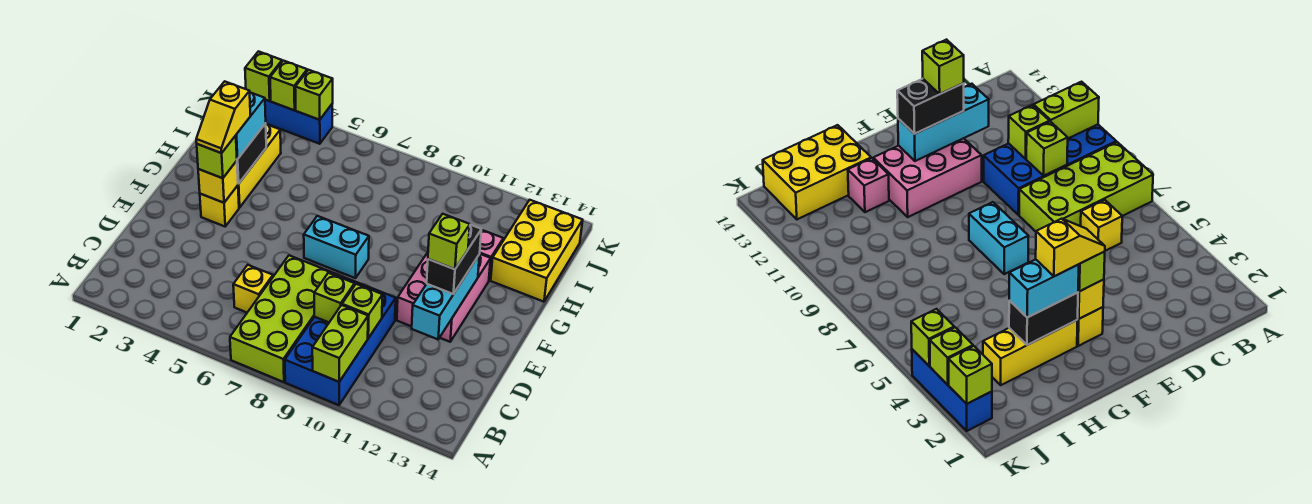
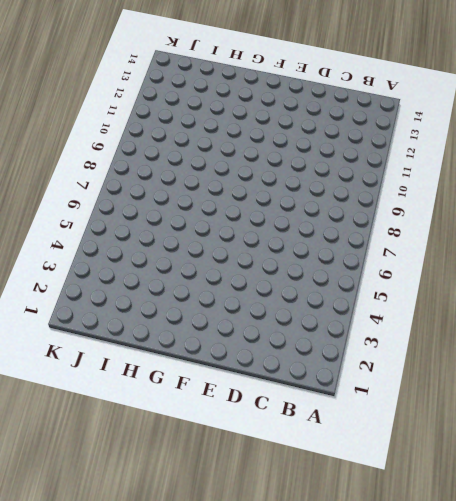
none -> lime 2x4 brick [230,255,341,382]
none -> blue 2x4 brick [285,277,396,405]
none -> yellow 1x1 brick [233,265,273,312]

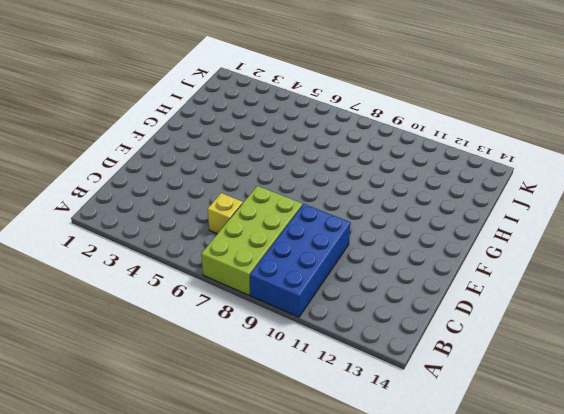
none -> pink 2x3 brick [397,252,491,342]
none -> yellow 1x1 brick [200,185,239,226]
none -> cyan 1x2 brick [304,216,369,278]

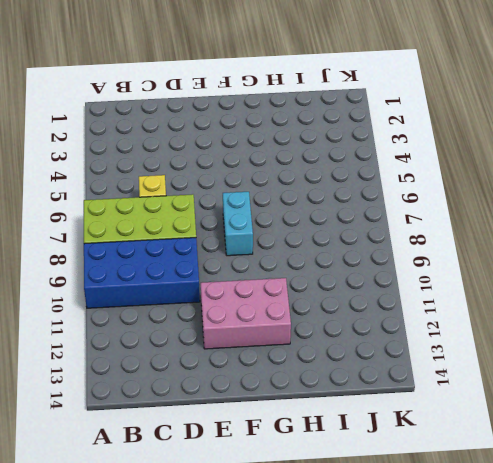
none -> yellow 1x1 brick [200,185,239,226]
none -> yellow 1x3 brick [238,124,281,208]
none -> pink 1x1 brick [480,230,503,280]

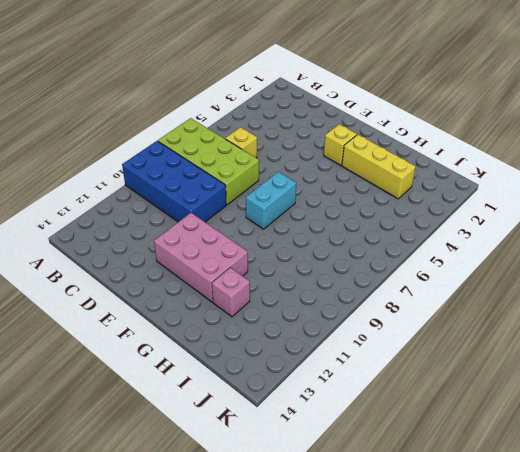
none -> yellow 2x3 brick [491,200,583,302]
none -> blue 1x3 brick [265,100,332,144]
none -> lime 1x2 brick [312,305,368,382]

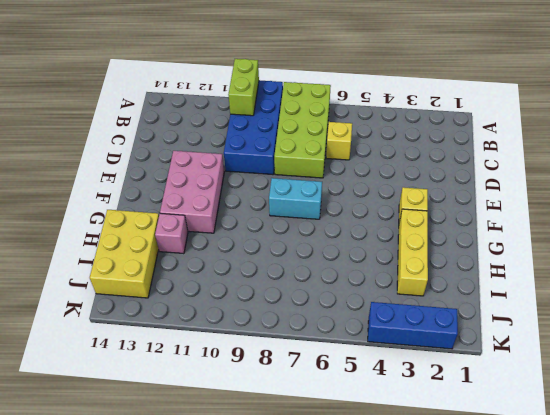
none -> lime 1x1 brick [314,273,355,322]
none -> lime 1x1 brick [342,284,382,338]
none -> cyan 1x3 brick [412,254,480,339]

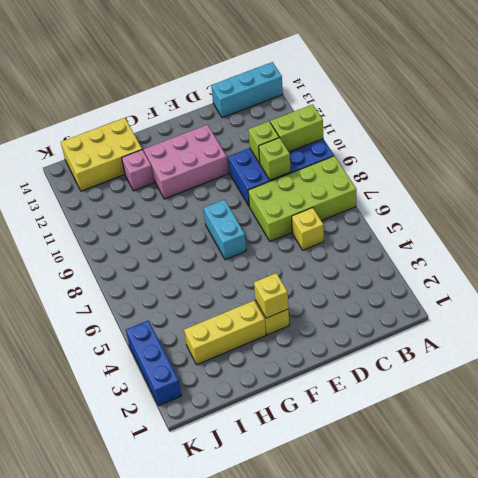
cyan 1x3 brick [211,62,283,118] -> cyan 1x3 brick moved to [412,254,480,339]
none -> black 1x2 brick [237,123,266,184]
none -> lime 1x1 brick [245,51,282,101]
none -> lime 1x1 brick [270,61,307,110]

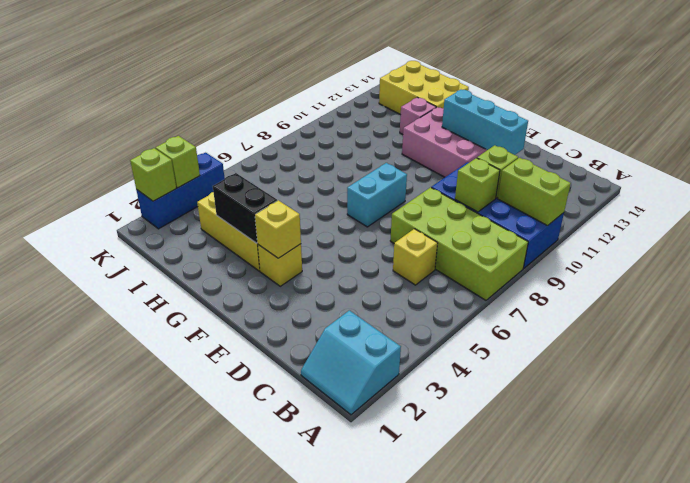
cyan 2x2 slope [301,310,401,415] -> none
none -> lime 1x1 brick [295,70,333,120]
none -> black 1x2 brick [427,225,481,294]
none -> lime 1x1 brick [197,136,237,178]

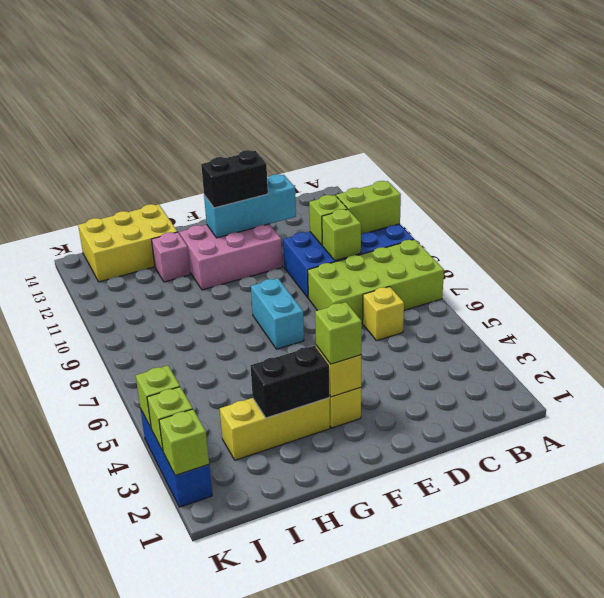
none -> cyan 1x2 brick [236,92,266,159]
none -> lime 1x1 brick [428,214,470,269]
none -> yellow 1x2 slope [196,81,250,153]

